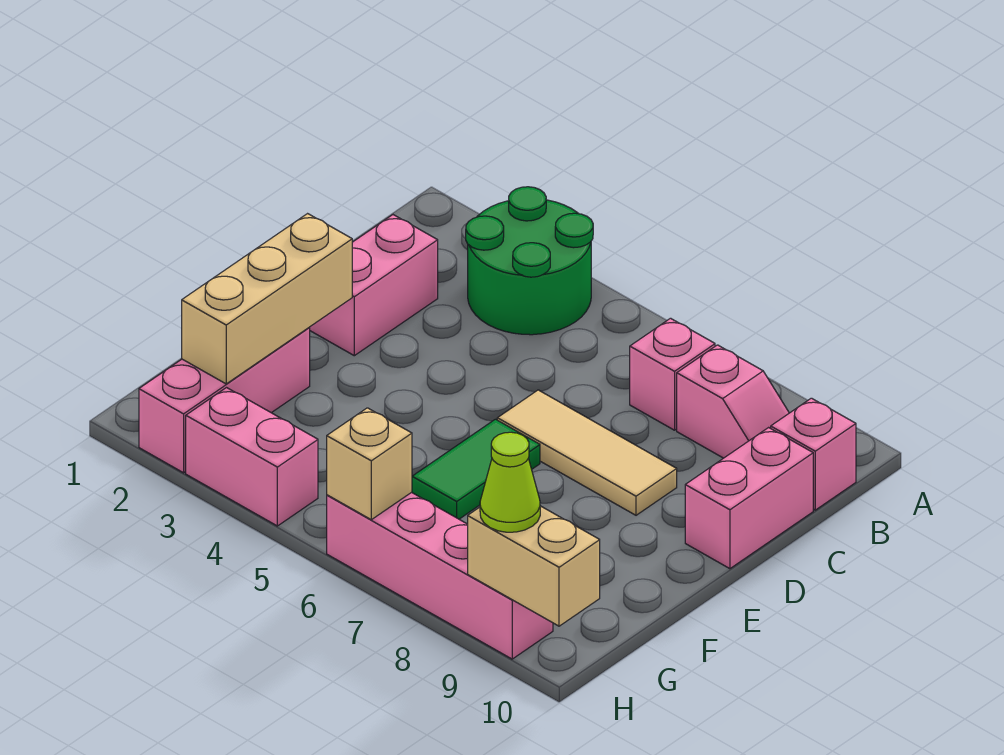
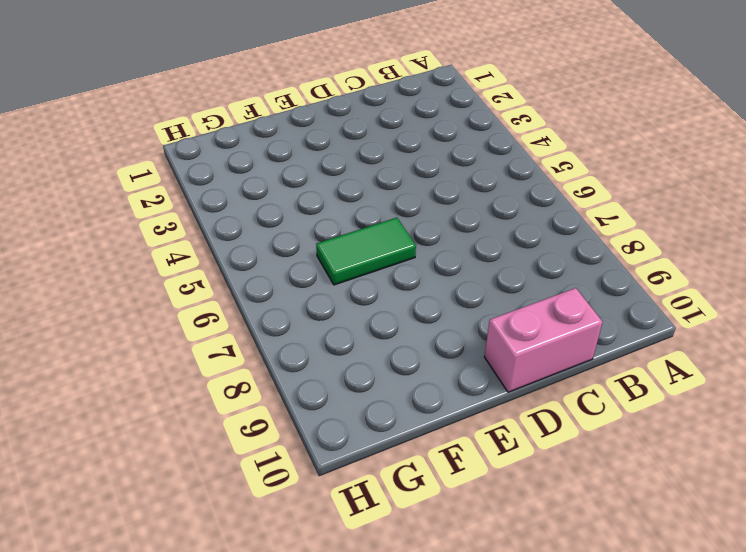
none -> green 2x2 round brick [466,187,593,335]
none -> pink 1x1 brick [630,318,715,430]
none -> pink 1x2 slope [677,345,789,458]

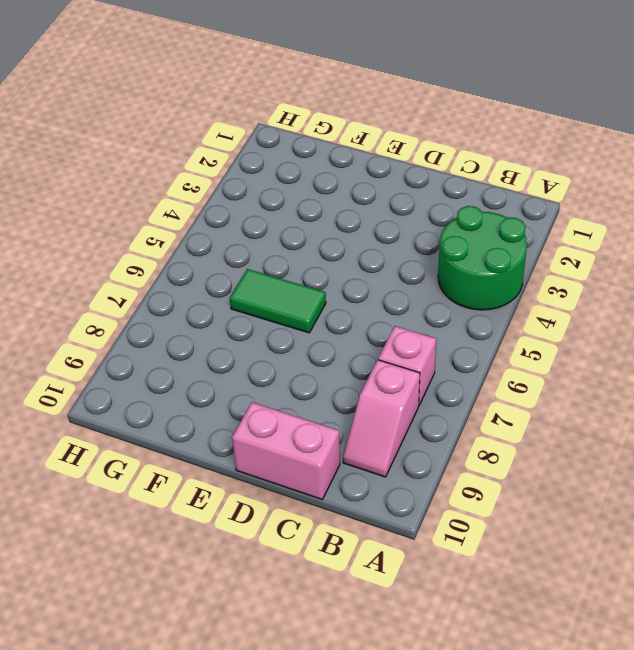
none -> pink 1x1 brick [771,398,856,510]
none -> pink 1x2 brick [309,215,438,356]
none -> tan 1x3 tile [497,390,677,515]

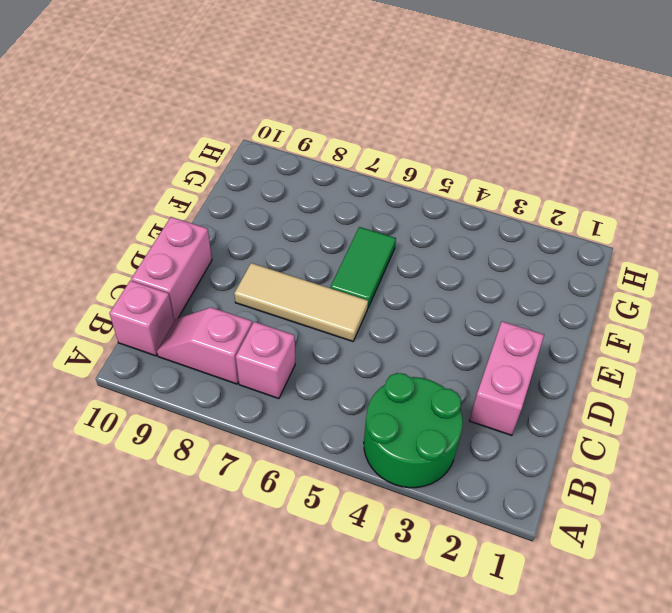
none -> pink 1x3 brick [139,328,310,473]
none -> pink 1x2 brick [186,388,318,526]
none -> pink 1x4 brick [327,492,553,659]

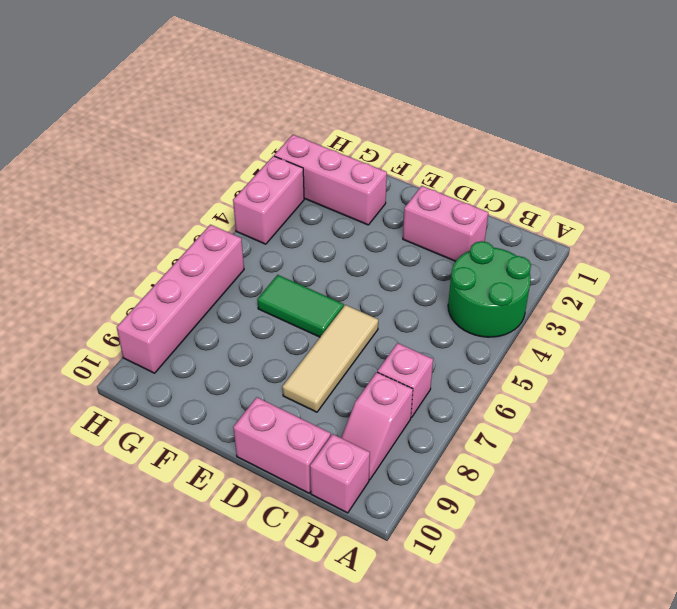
none -> tan 1x3 brick [182,214,352,384]
none -> tan 1x1 brick [327,408,412,520]
none -> tan 1x2 brick [468,506,600,626]

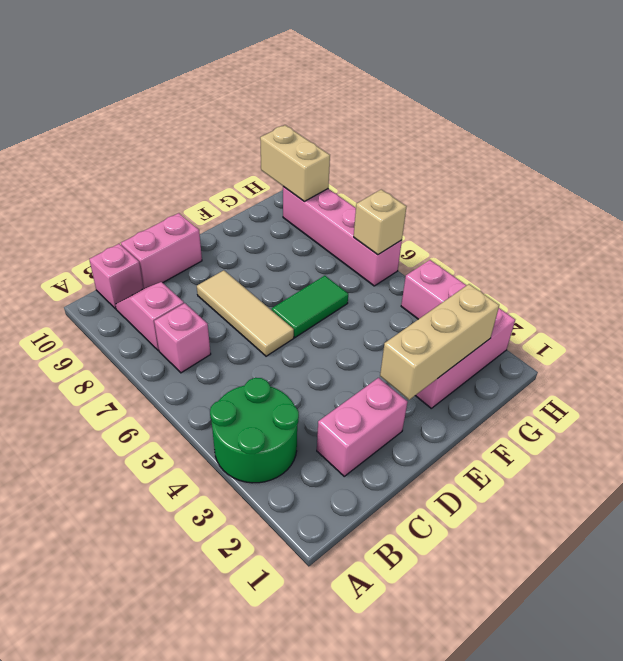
none -> lime 1x1 cone [480,432,540,532]

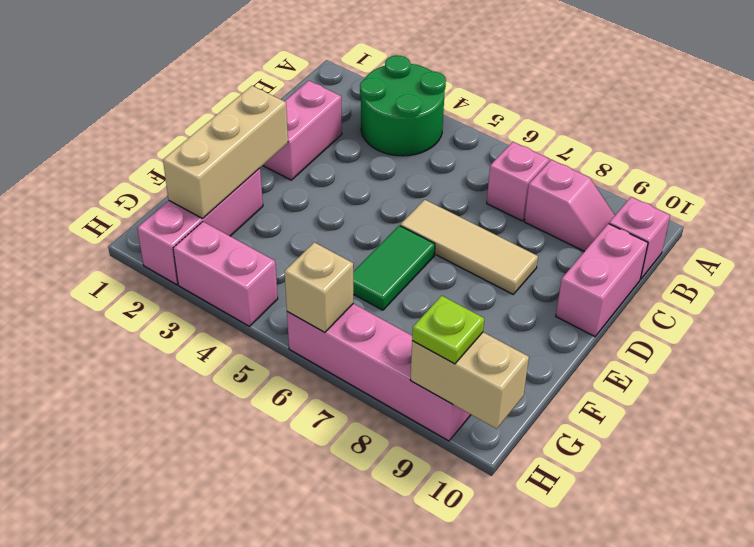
lime 1x1 plate [412,296,484,364] -> lime 1x1 cone [480,432,540,532]

